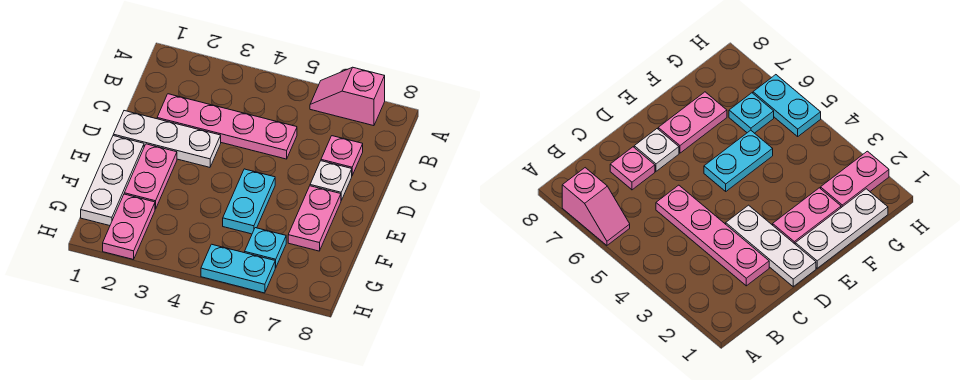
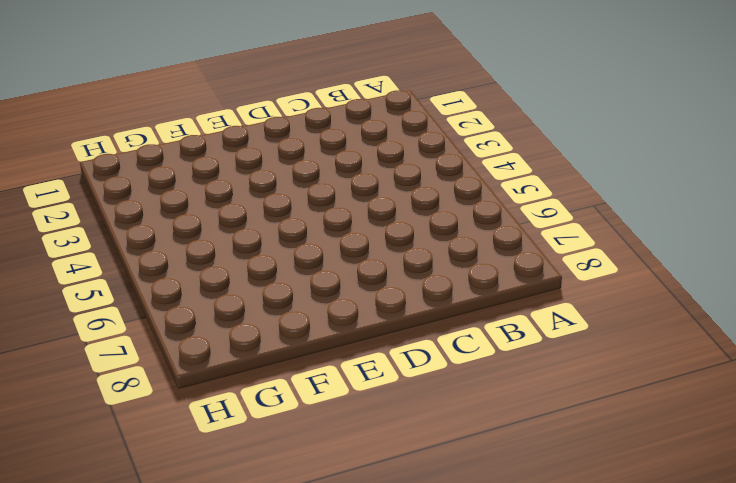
none -> pink 1x2 slope [310,67,385,126]
none -> pink 1x4 plate [157,94,297,159]
none -> pink 1x1 plate [321,136,363,175]

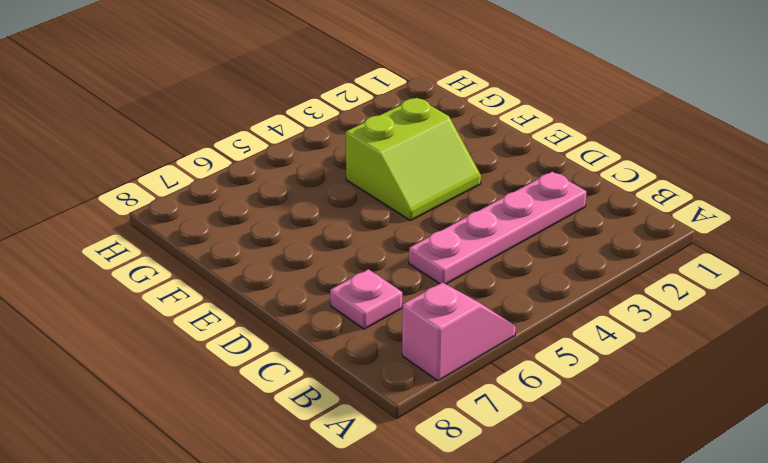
lime 2x2 slope [346,98,481,221] -> none
none -> white 1x3 plate [113,111,221,167]
none -> white 1x1 plate [310,161,352,200]
none -> white 1x3 plate [81,136,144,226]

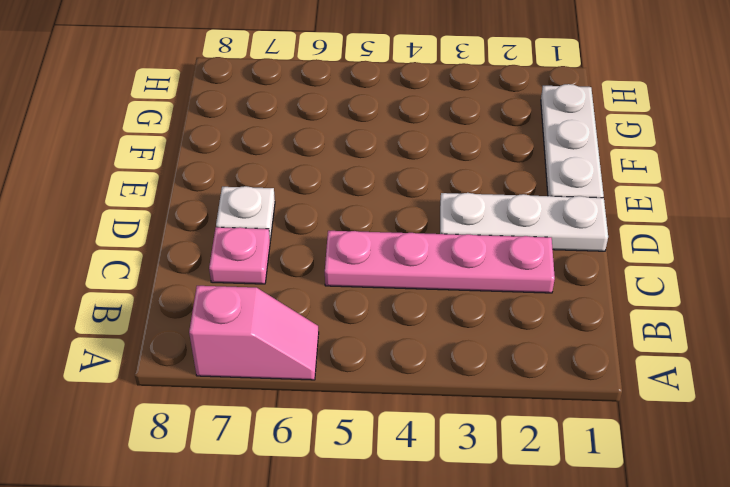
none -> pink 1x2 plate [124,144,177,209]
none -> cyan 1x2 plate [223,169,275,234]
none -> pink 1x2 plate [288,186,341,251]

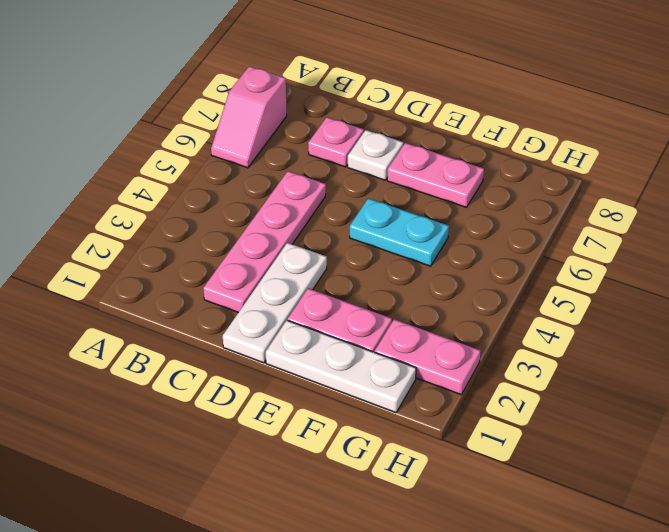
none -> cyan 1x1 plate [245,228,286,268]
none -> cyan 1x2 plate [201,244,275,293]

